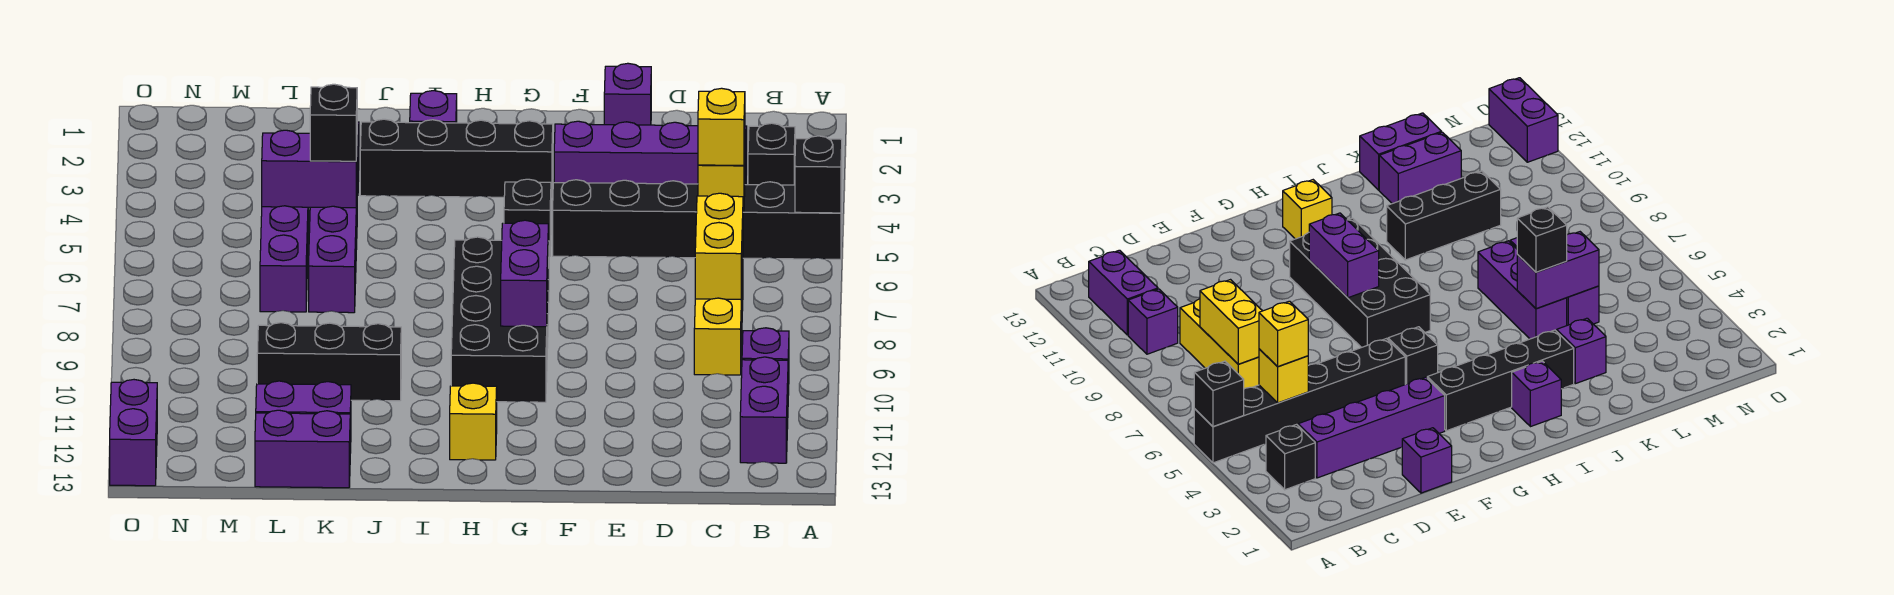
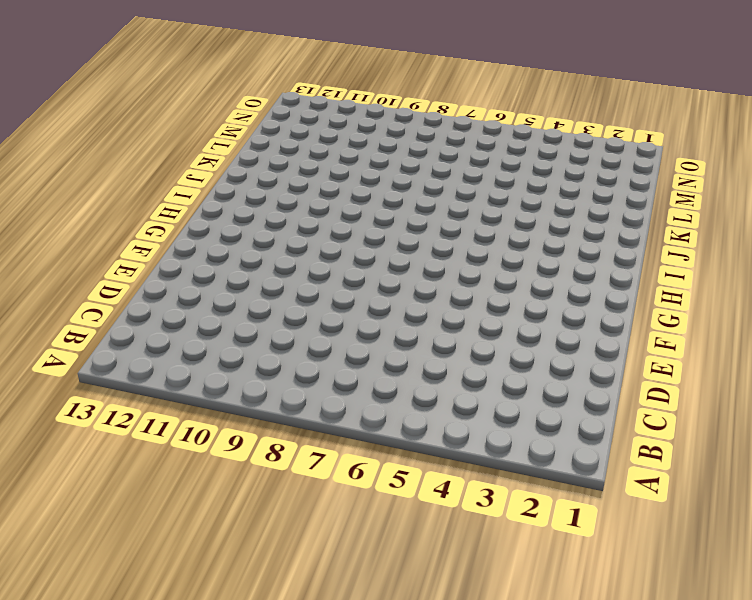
none -> black 1x6 brick [553,180,842,259]
none -> black 1x1 brick [748,123,795,185]
none -> purple 1x1 brick [742,328,789,395]

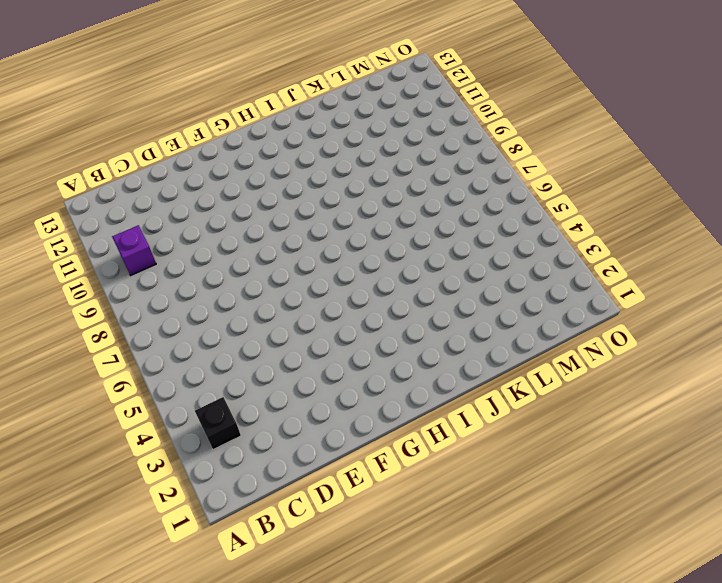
none -> black 1x6 brick [553,180,842,259]
none -> purple 1x2 brick [740,357,788,463]
none -> purple 1x4 brick [554,121,747,185]

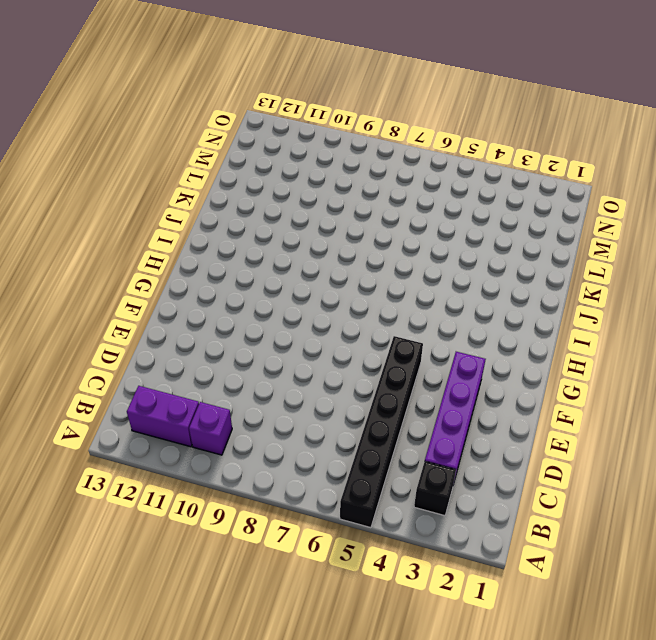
none -> yellow 1x3 brick [694,265,743,375]
none -> purple 1x1 brick [604,63,651,125]
none -> black 1x4 brick [360,119,553,198]

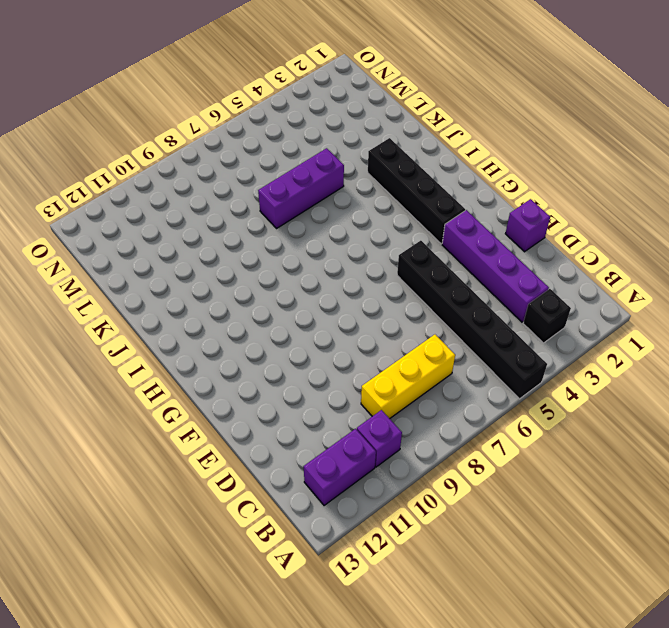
none -> black 1x1 brick [504,179,551,256]
none -> black 2x4 brick [451,237,549,402]
none -> yellow 1x1 brick [450,383,497,460]

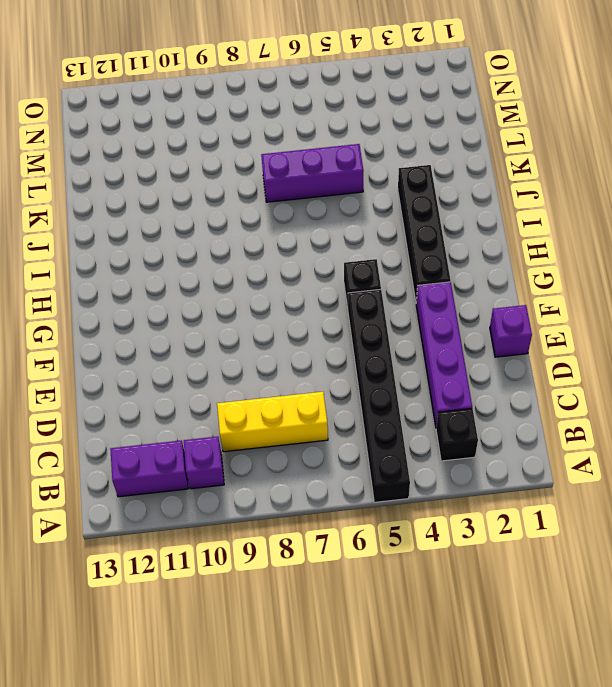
none -> black 2x4 brick [451,237,549,402]
none -> yellow 1x1 brick [450,383,497,460]
none -> purple 1x1 brick [410,91,457,123]

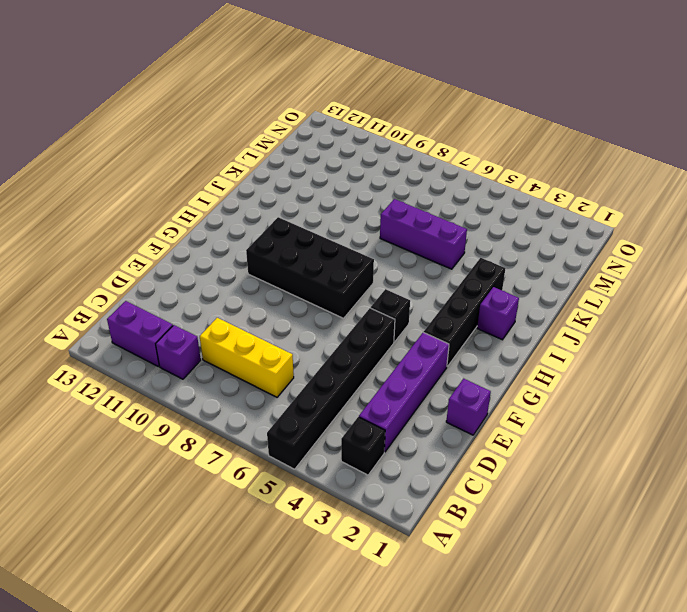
none -> yellow 1x1 brick [450,383,497,460]
none -> black 1x3 brick [257,323,401,401]
none -> purple 1x1 brick [1557,318,1606,384]

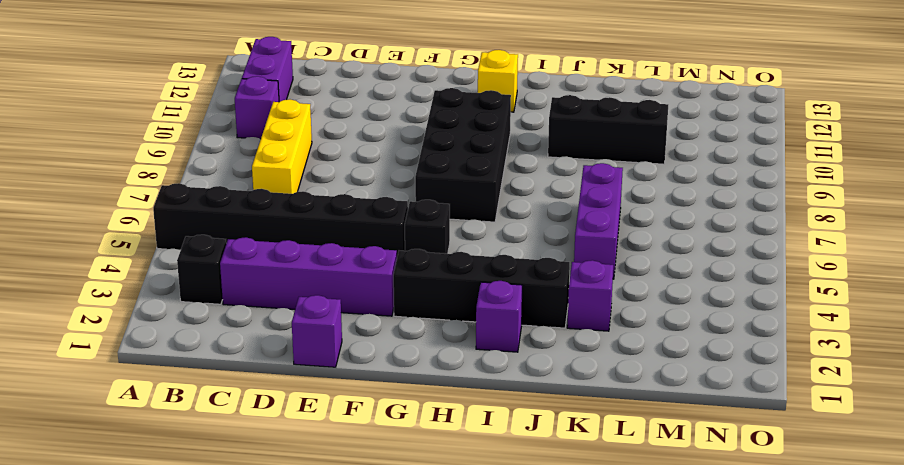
none -> purple 1x2 brick [256,381,351,453]
none -> purple 1x2 brick [255,410,350,488]
none -> purple 1x3 brick [260,206,309,312]

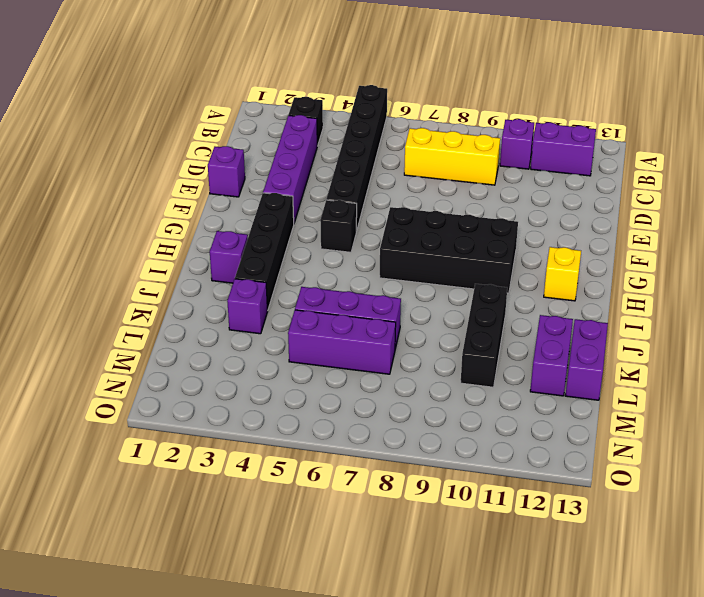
none -> purple 1x2 brick [110,380,157,486]
none -> black 1x1 brick [795,136,842,213]
none -> yellow 1x1 brick [698,151,745,212]

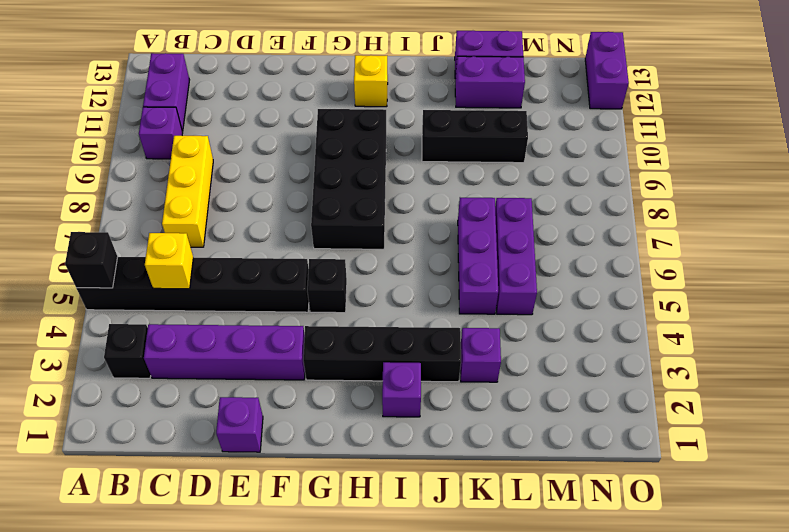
none -> yellow 1x2 brick [695,193,743,299]
none -> purple 1x2 brick [501,220,548,327]
none -> purple 1x2 brick [262,130,357,208]

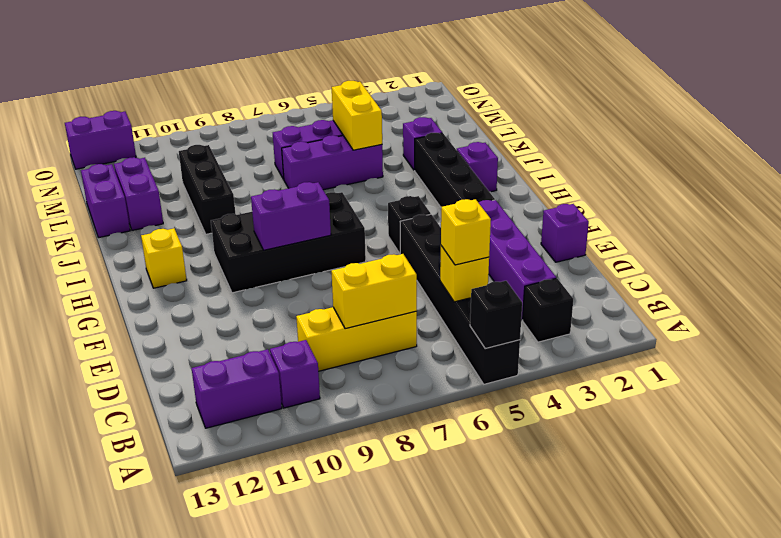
yellow 1x2 brick [332,81,382,150] -> purple 1x2 brick [262,130,357,208]
none -> black 1x1 brick [310,84,357,161]

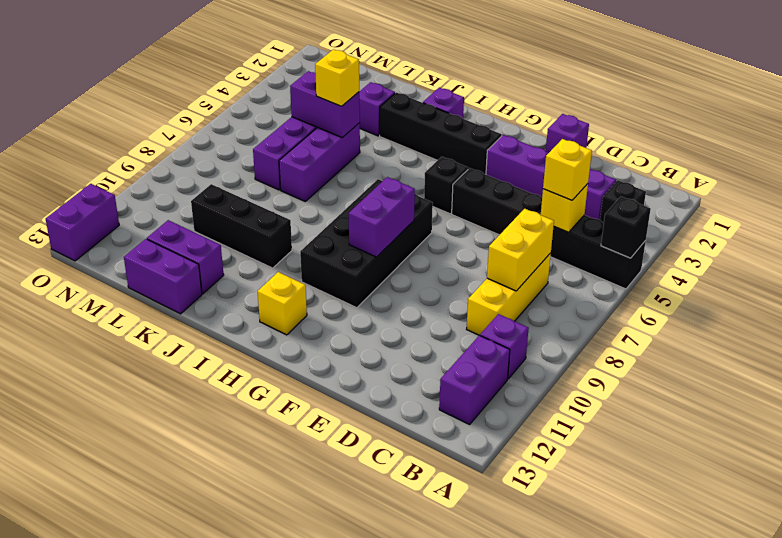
yellow 1x1 brick [315,49,359,106] -> black 1x1 brick [310,84,357,161]

